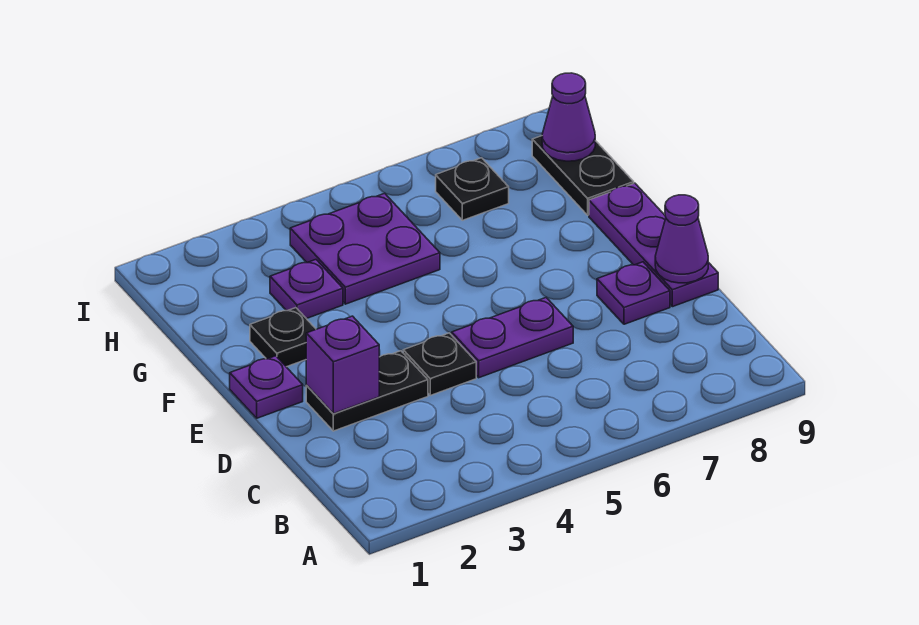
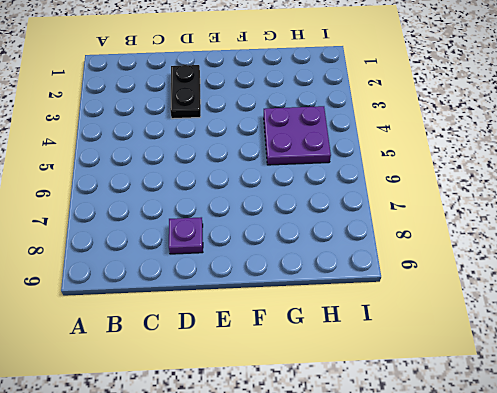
none -> black 1x1 plate [403,333,476,395]
none -> purple 1x2 plate [452,298,573,378]
none -> purple 1x3 plate [589,183,718,307]

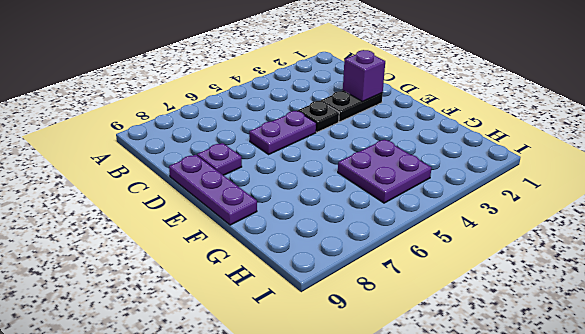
none -> purple 1x1 plate [230,356,303,418]
none -> black 1x1 plate [250,308,316,367]
none -> purple 1x1 plate [270,260,343,319]

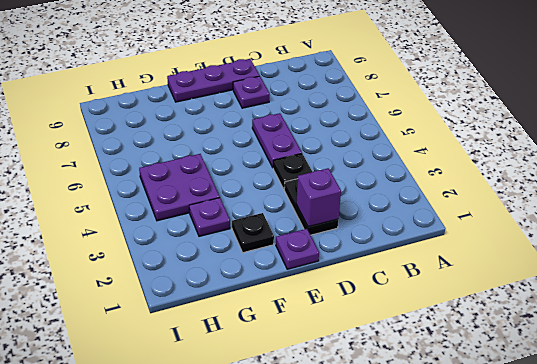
none -> black 1x2 plate [532,136,634,215]
none -> black 1x1 plate [436,158,509,220]
none -> purple 1x1 cone [655,195,708,283]

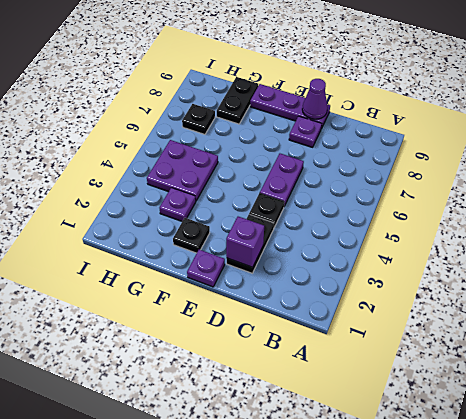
black 1x2 plate [217,77,258,124] -> black 1x2 plate turned to [532,136,634,215]
none -> purple 1x1 cone [542,73,595,161]

